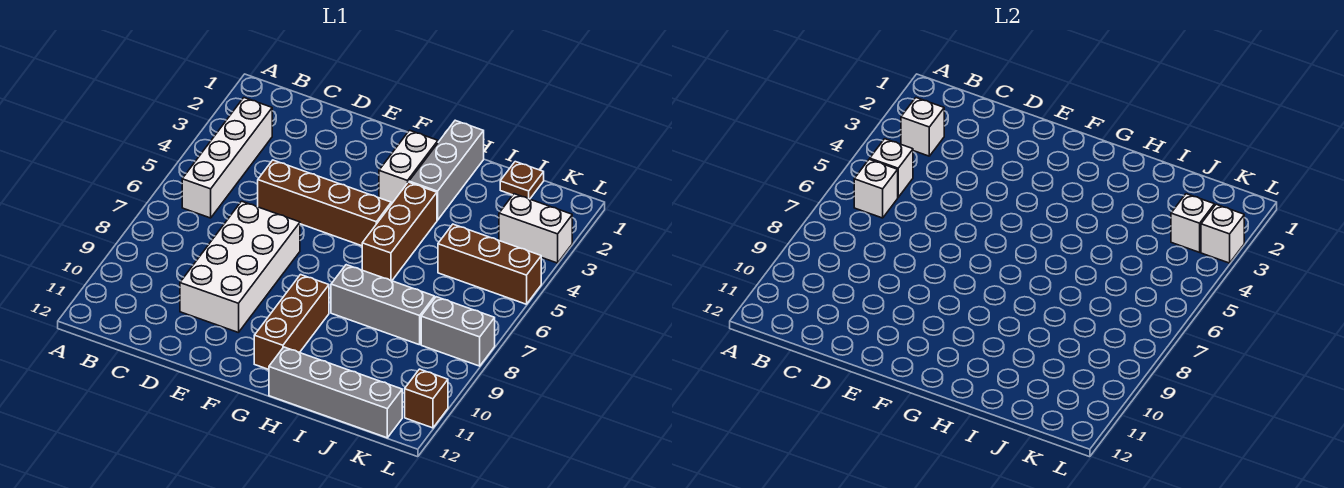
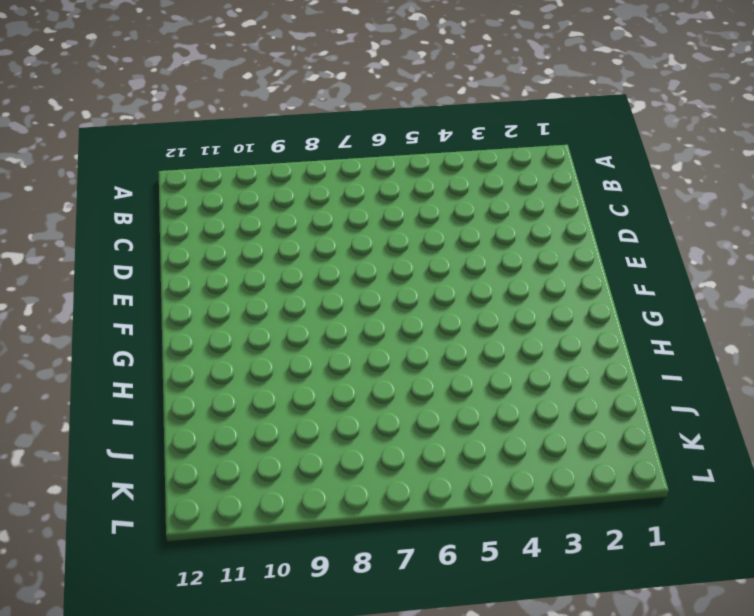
none -> white 1x4 brick [182,98,272,218]
none -> brown 1x4 brick [258,160,391,246]
none -> white 2x4 brick [180,201,300,333]

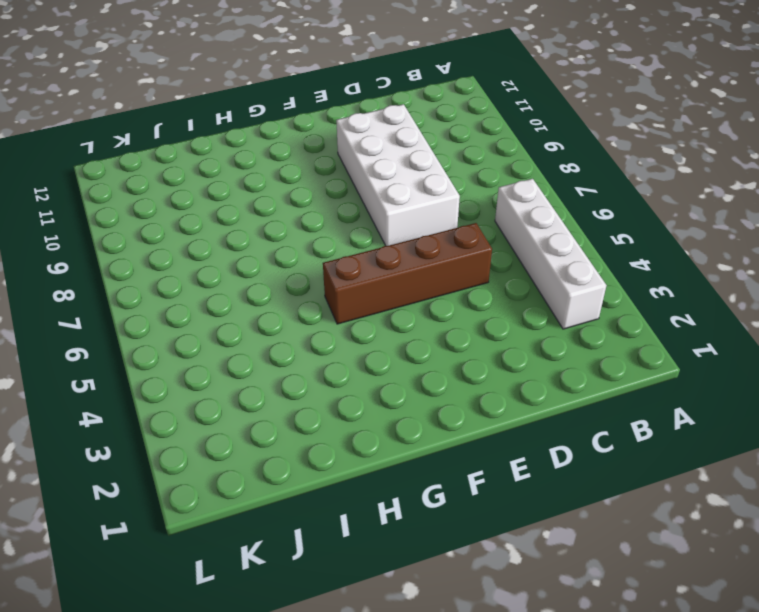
none -> white 1x2 brick [379,130,438,204]
none -> brown 1x3 brick [254,275,329,369]
none -> grey 1x3 brick [409,120,484,220]

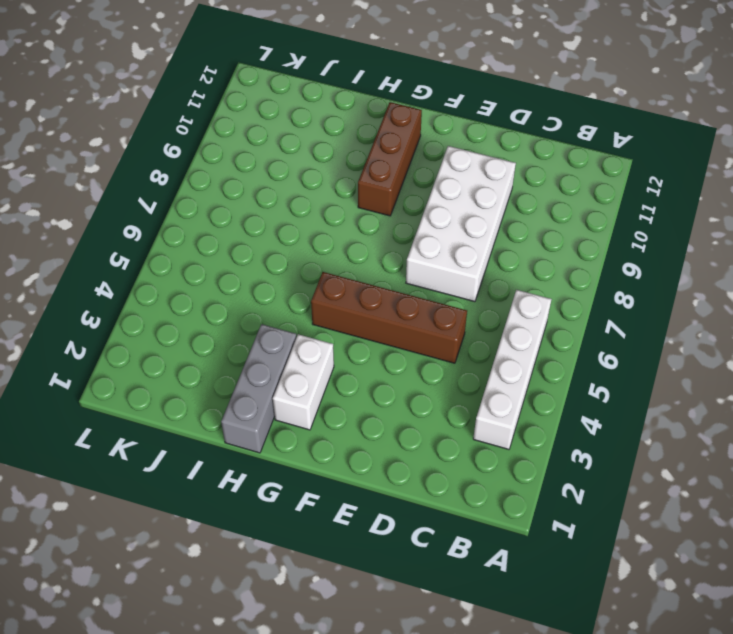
none -> brown 1x3 brick [362,182,437,281]
none -> grey 1x3 brick [331,265,435,345]
none -> grey 1x4 brick [269,347,402,438]

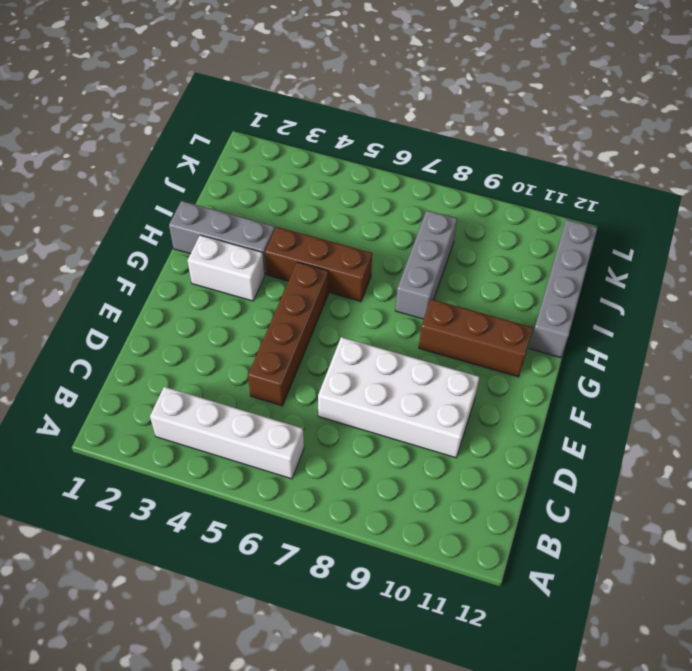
none -> brown 1x1 plate [500,162,544,199]
none -> brown 1x3 brick [438,224,541,304]
none -> white 1x2 brick [499,194,572,263]

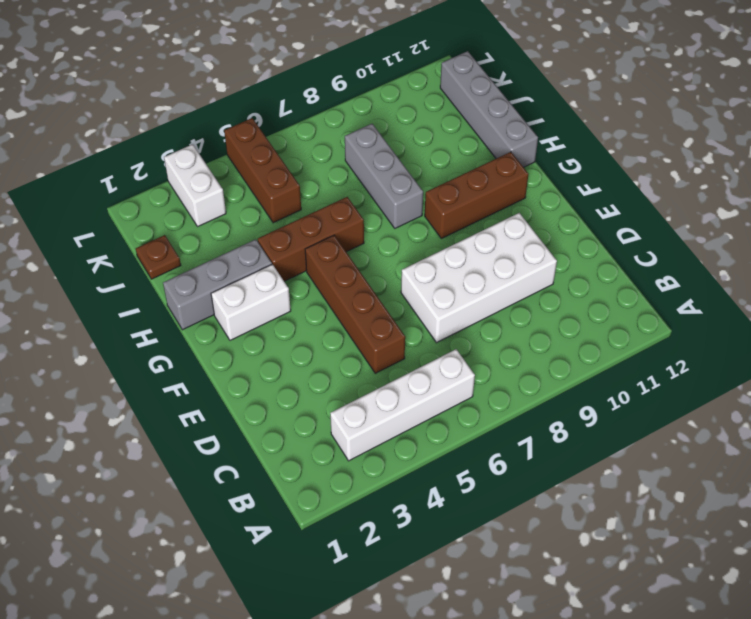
none -> grey 1x2 brick [421,297,495,366]
none -> brown 1x1 brick [405,369,448,428]
none -> white 1x1 brick [901,98,944,156]

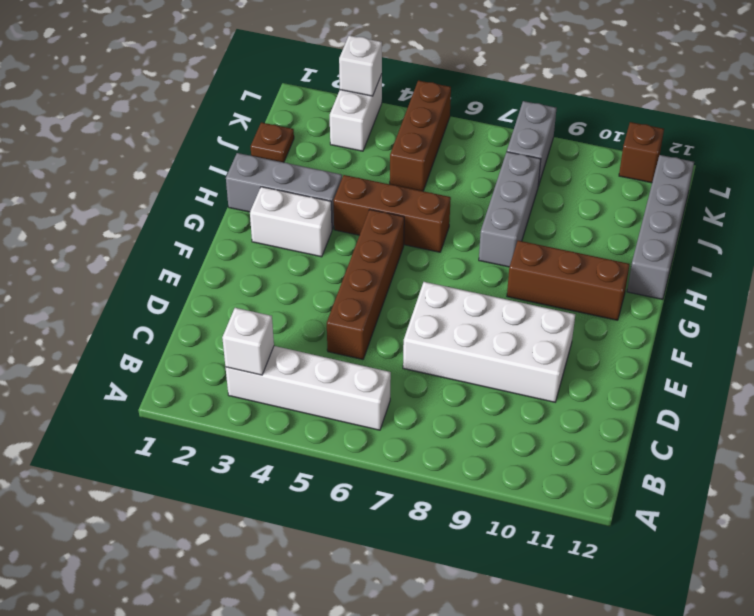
none -> white 1x1 brick [870,139,913,197]
none -> white 1x1 brick [854,159,898,218]
none -> white 1x1 brick [1171,194,1214,252]

